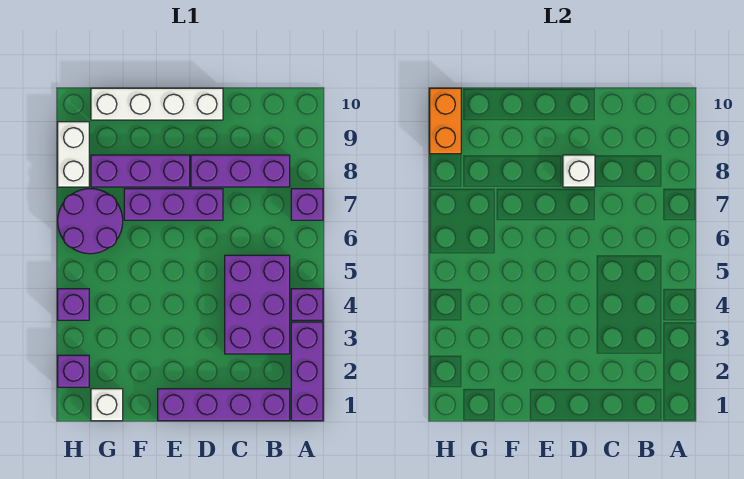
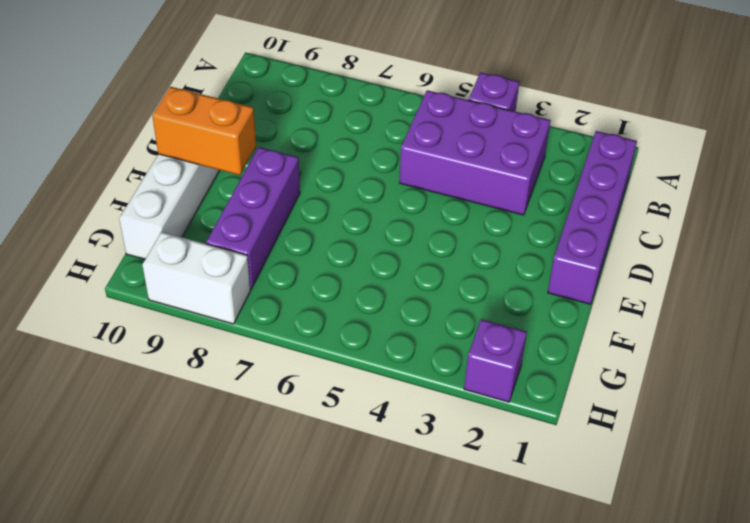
orange 1x2 brick [152,87,256,175] -> orange 1x2 brick moved to [430,88,461,154]
none -> purple 1x3 brick [291,322,323,421]
none -> purple 1x1 brick [291,189,323,220]
none -> purple 1x3 brick [191,155,290,187]

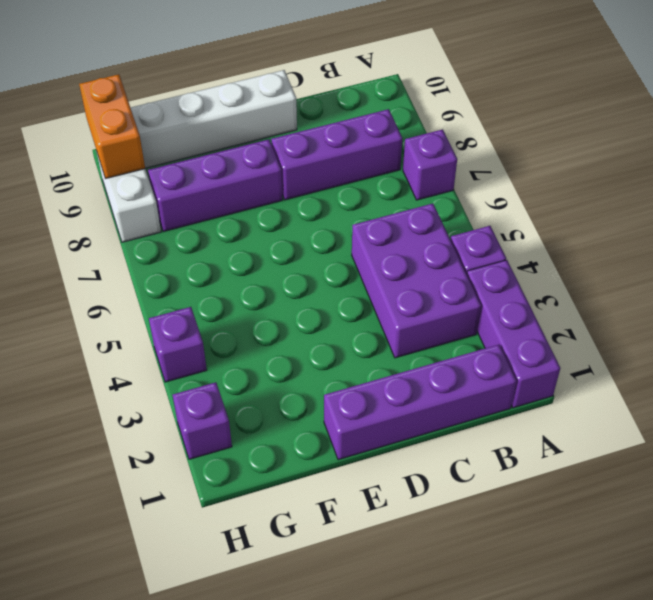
none -> purple 1x3 brick [124,189,223,220]
none -> white 1x1 brick [91,389,123,421]
none -> purple 2x2 round brick [58,189,123,254]

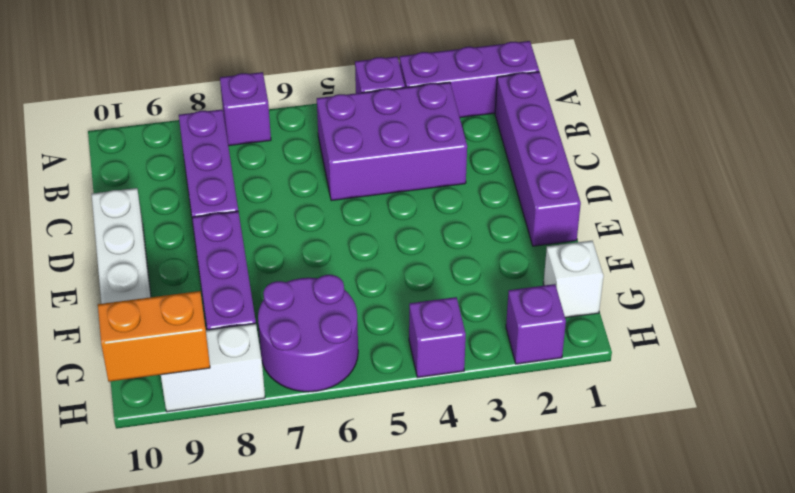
none -> purple 1x3 brick [124,189,223,220]
none -> white 1x1 brick [563,155,595,187]

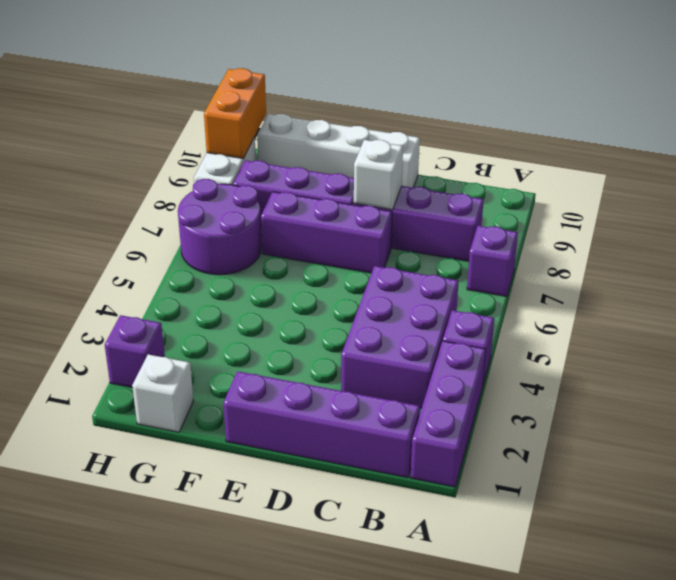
none -> purple 1x1 brick [58,289,89,320]

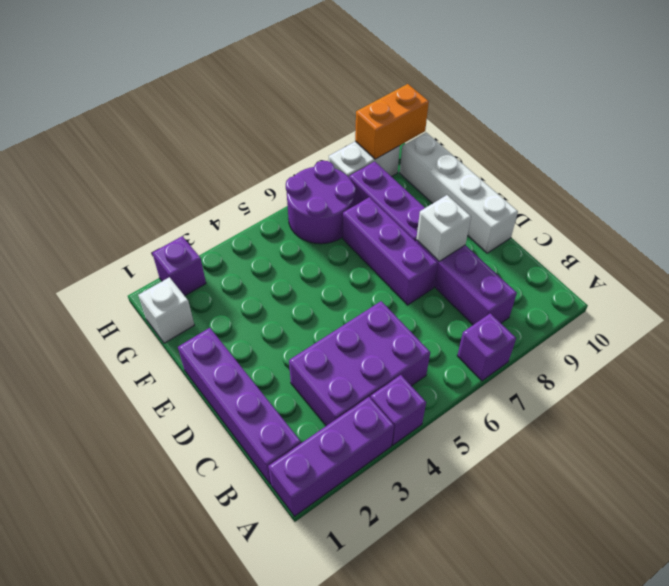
none -> purple 1x1 brick [58,289,89,320]

